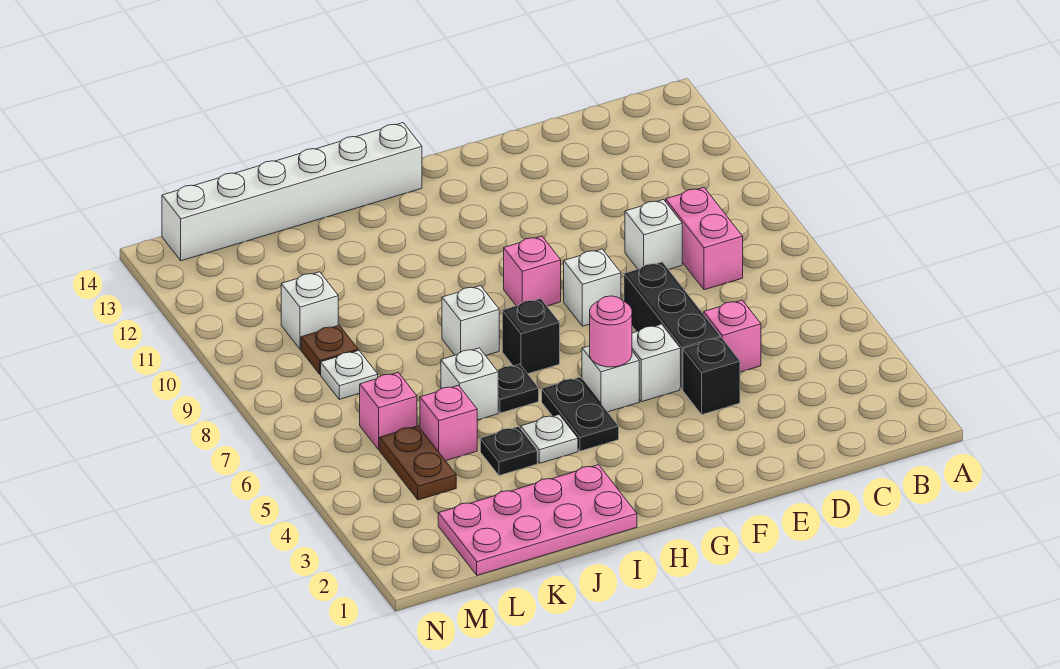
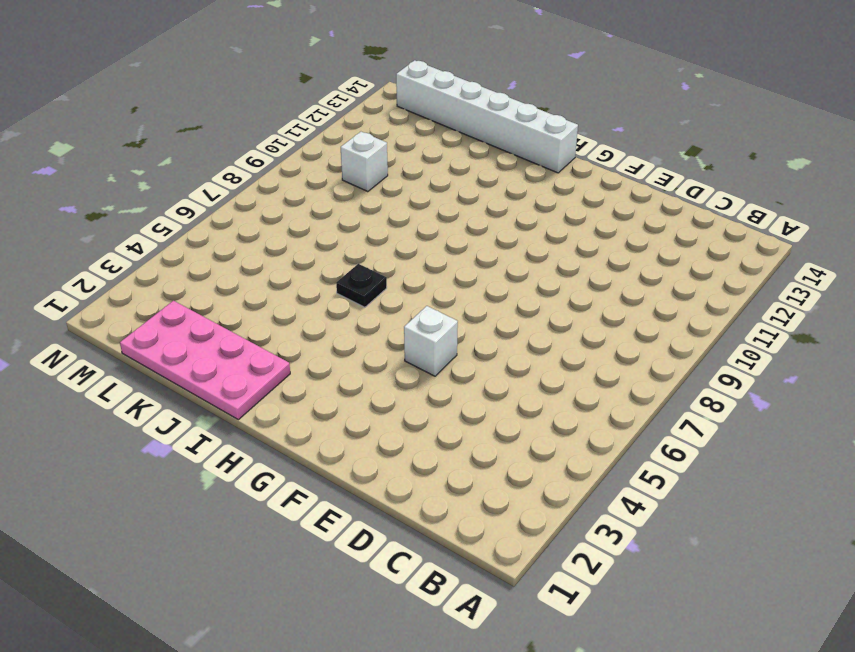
none -> pink 1x2 brick [666,187,743,290]
none -> pink 1x1 brick [704,300,761,372]
none -> white 1x1 brick [625,200,682,269]

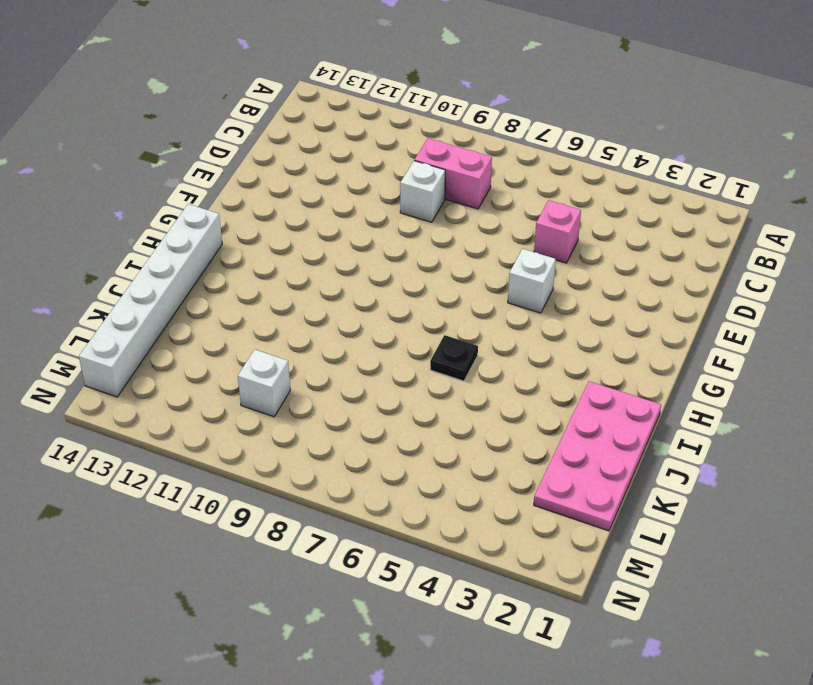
none -> black 1x1 brick [683,337,740,415]
none -> black 1x3 brick [624,262,720,389]
none -> white 1x1 brick [564,249,621,326]

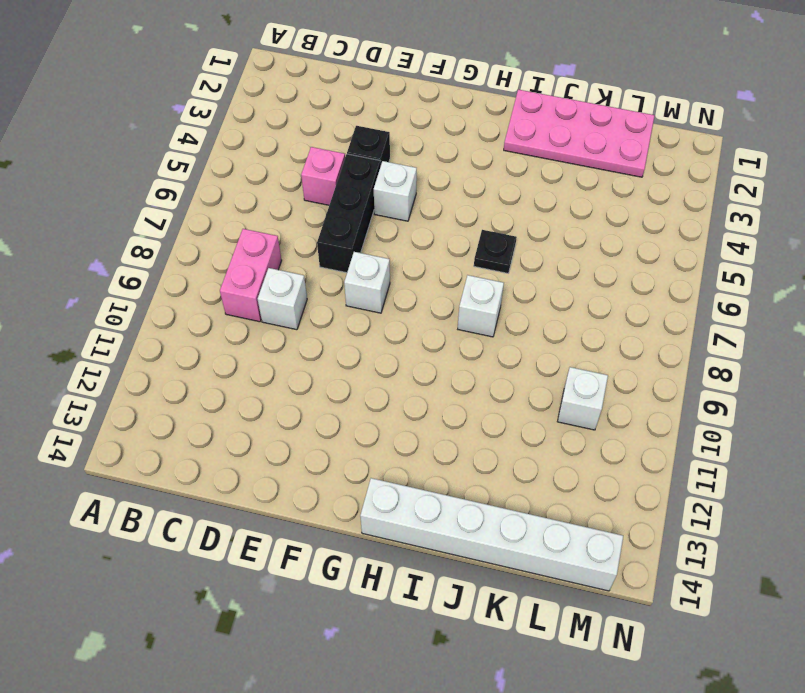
none -> white 1x1 brick [582,346,639,412]
none -> pink 1x1 brick [504,236,561,306]
none -> black 1x2 plate [542,377,619,451]

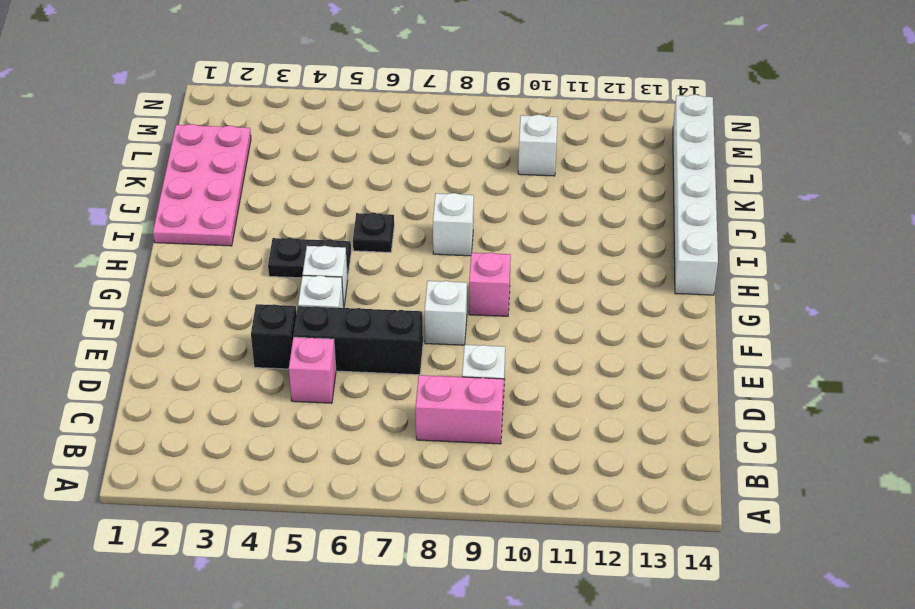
none -> black 1x1 brick [502,299,560,374]
none -> white 1x1 plate [521,415,578,463]
none -> black 1x1 plate [480,427,537,476]

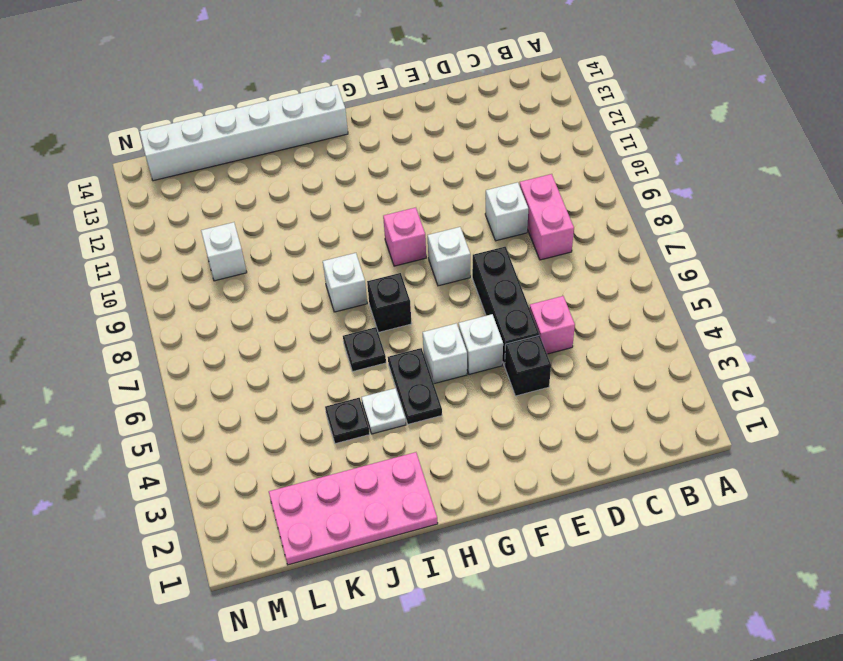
none -> white 1x1 brick [441,348,498,420]
none -> pink 1x1 brick [420,385,477,461]
none -> brown 1x2 plate [379,426,456,500]

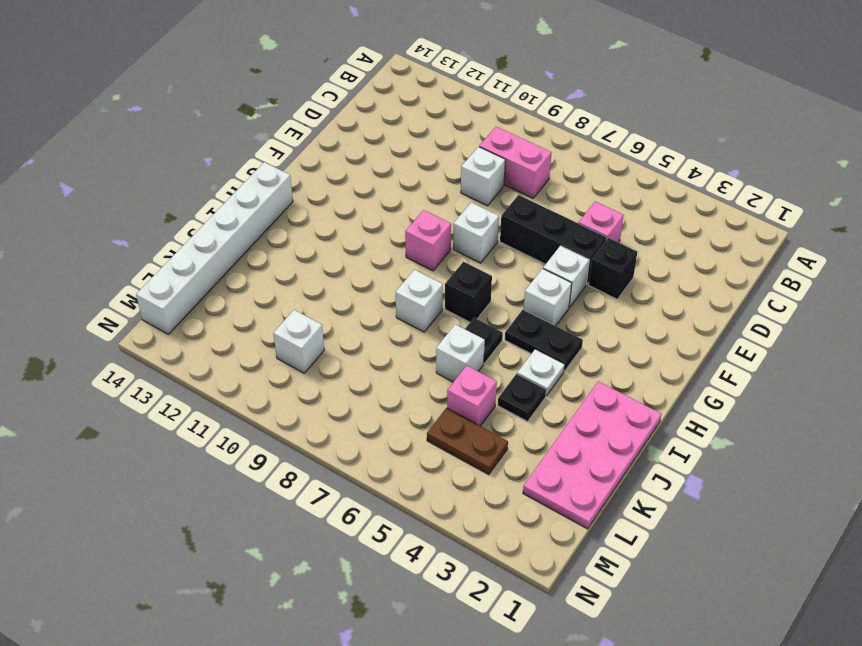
none -> pink 1x1 brick [360,373,417,449]
none -> white 1x1 plate [321,351,378,399]
none -> brown 1x1 plate [301,325,358,374]

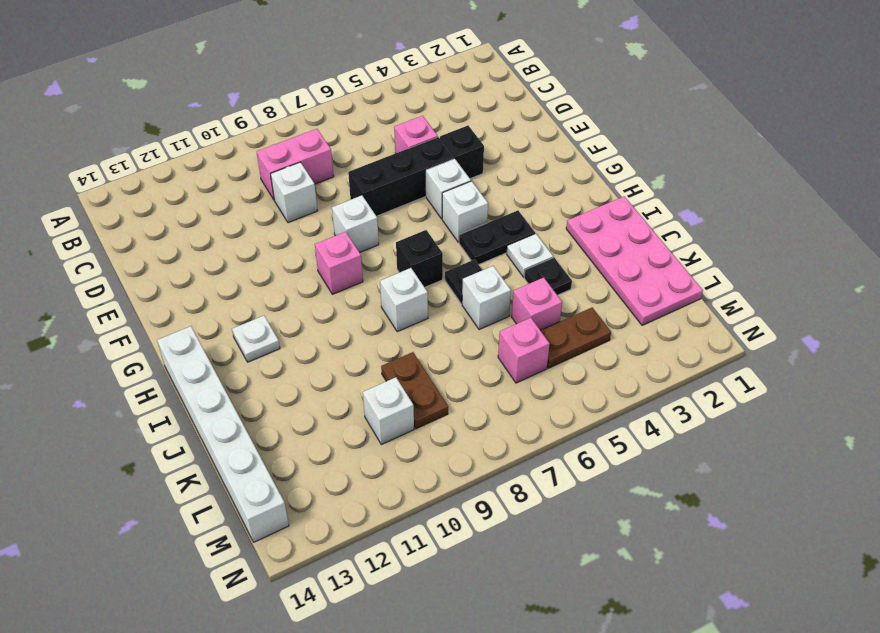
white 1x1 plate [232,316,280,362] -> white 1x1 plate moved to [321,351,378,399]
brown 1x2 plate [381,352,448,429] -> brown 1x1 plate [301,325,358,374]
none -> pink 1x1 round brick [590,296,632,367]

